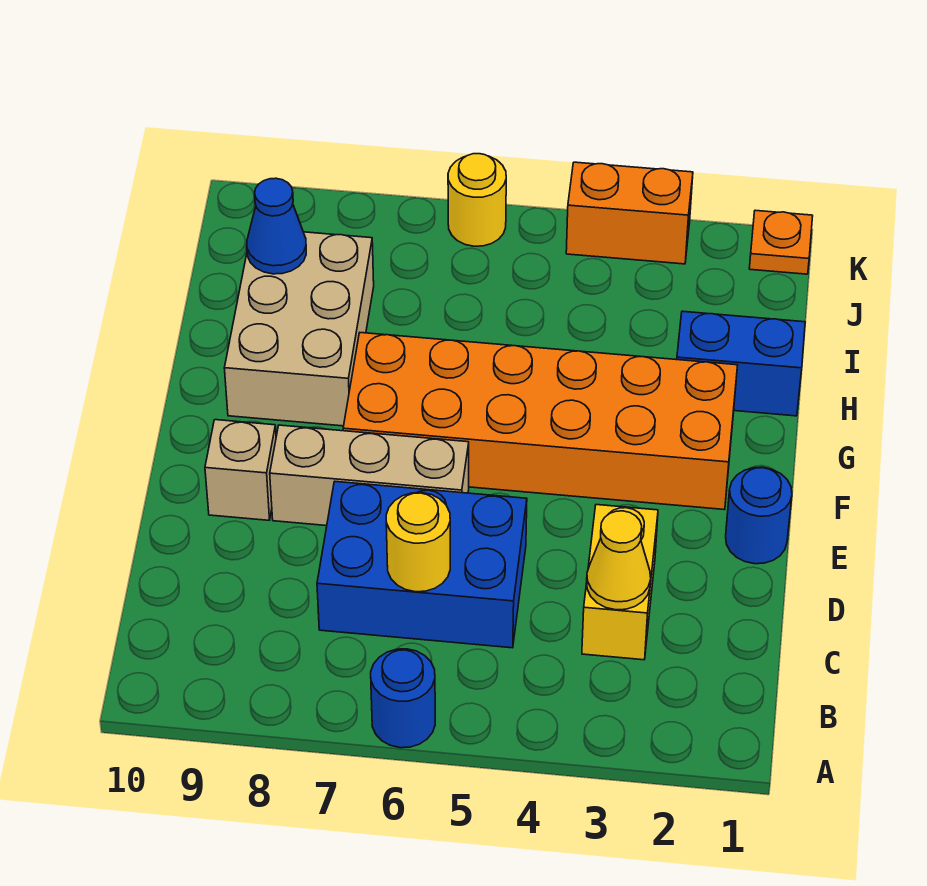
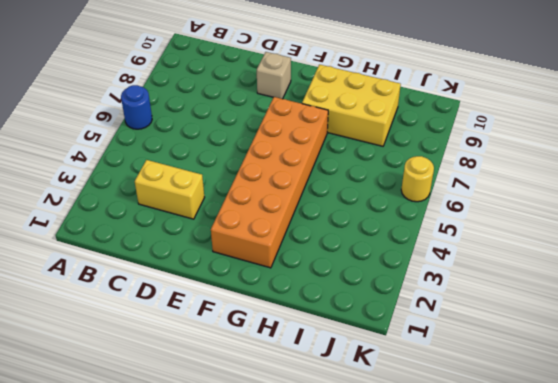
yellow 2x3 brick [302,65,401,146] -> tan 2x3 brick [224,232,374,426]
none -> blue 2x3 brick [317,482,527,648]
none -> blue 1x1 round brick [726,467,792,564]
none -> tan 1x3 brick [270,425,469,526]

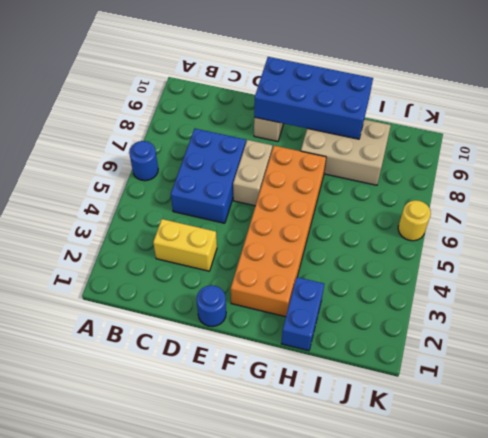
tan 1x2 brick [233,140,272,206] -> tan 1x3 brick [270,425,469,526]
blue 2x4 brick [254,57,373,139] -> none
none -> orange 1x1 plate [749,210,813,274]
none -> orange 1x2 brick [566,162,693,264]
none -> yellow 1x1 cone [587,511,651,610]

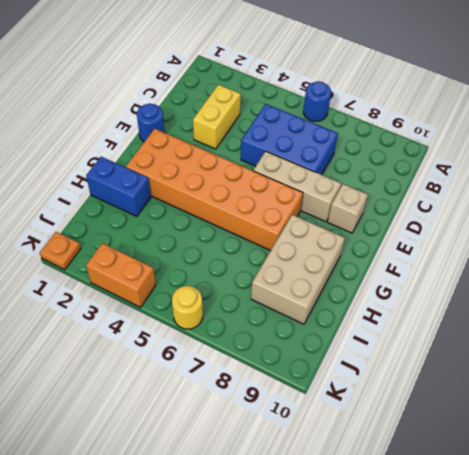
none -> yellow 1x1 cone [587,511,651,610]
none -> yellow 1x1 round brick [386,493,450,592]
none -> blue 1x1 cone [247,178,306,274]

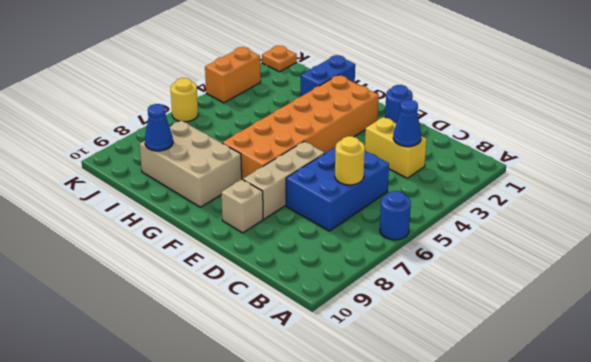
blue 1x1 cone [393,100,421,147] -> yellow 1x1 cone [587,511,651,610]

